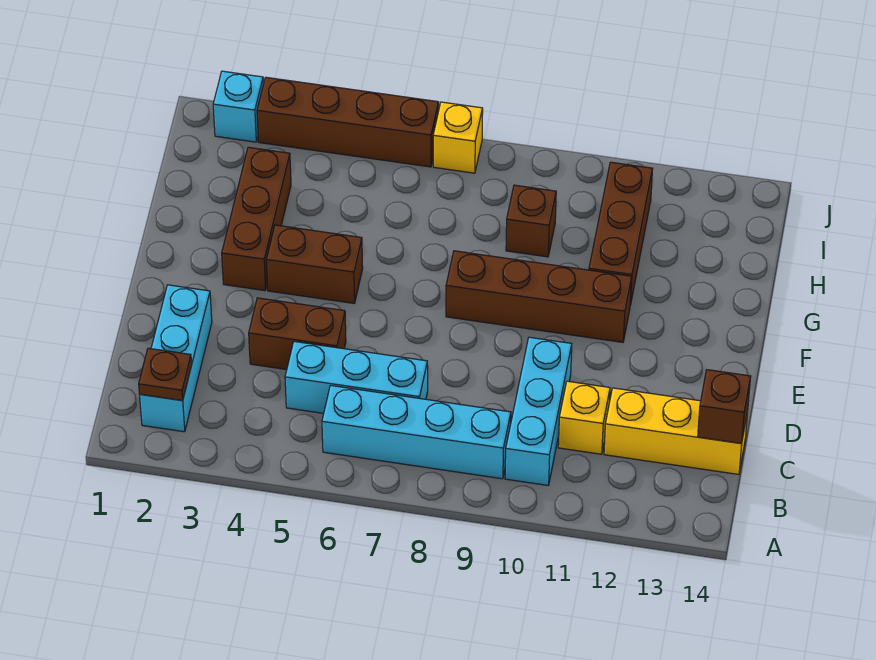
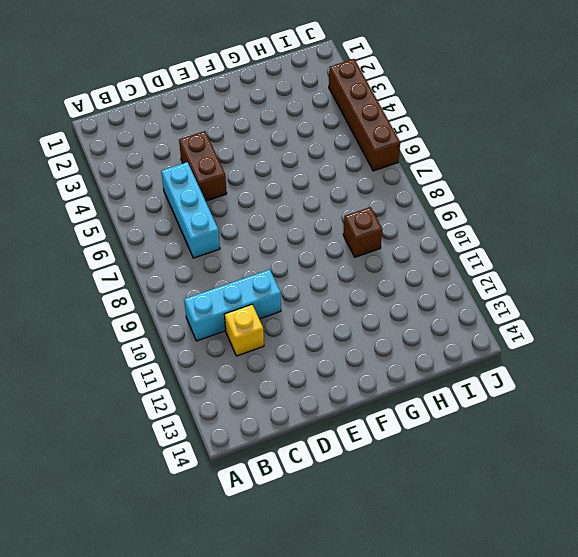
none -> cyan 1x3 brick [140,285,212,432]
none -> cyan 1x4 brick [322,385,511,479]
none -> yellow 1x3 brick [604,388,748,474]

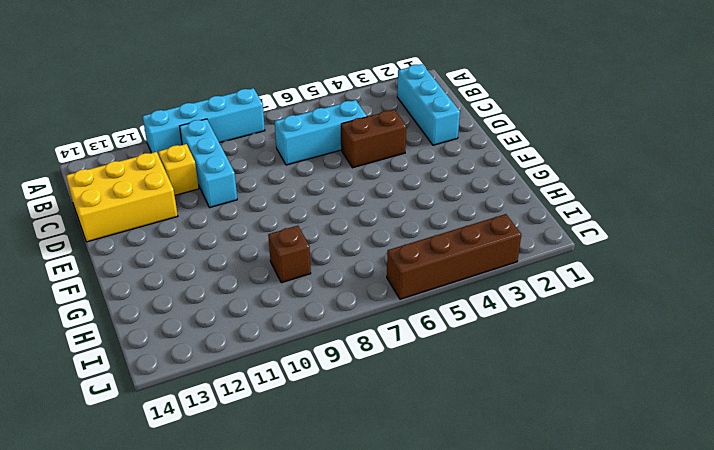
cyan 1x4 brick [142,88,265,156] -> cyan 1x4 brick moved to [322,385,511,479]
yellow 2x3 brick [66,152,178,242] -> yellow 1x3 brick [604,388,748,474]
none -> brown 1x3 brick [222,147,291,291]
none -> brown 1x2 brick [266,225,363,303]
none -> brown 1x4 brick [446,251,632,342]

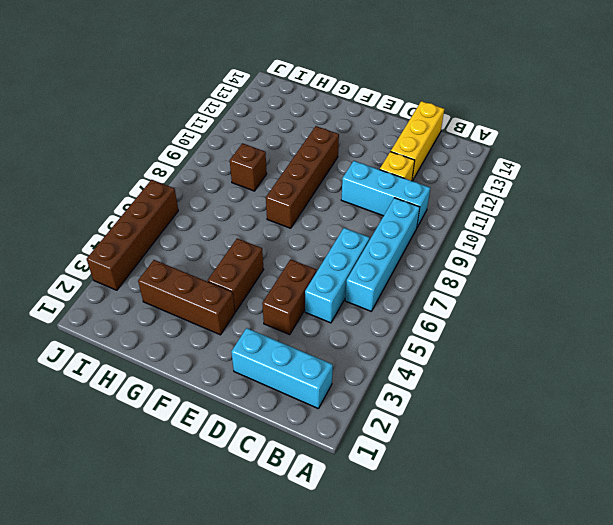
none -> brown 1x3 brick [589,162,653,304]
none -> cyan 1x1 brick [213,71,263,142]
none -> yellow 1x1 brick [433,102,483,173]

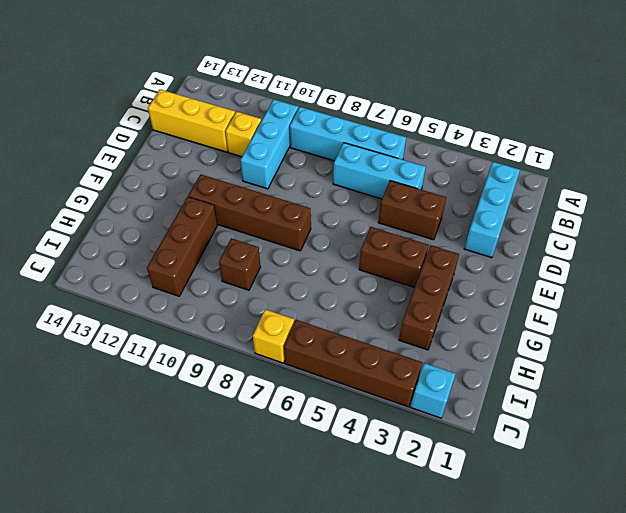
none -> brown 1x1 plate [139,348,192,401]
none -> brown 1x1 brick [698,370,751,443]

